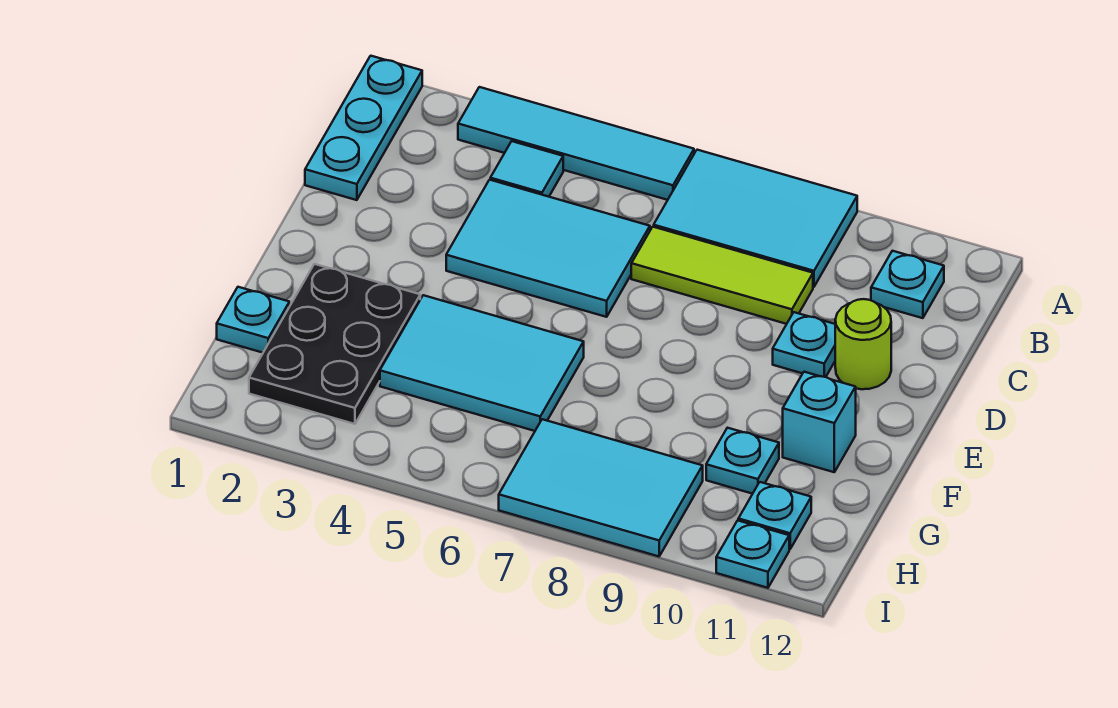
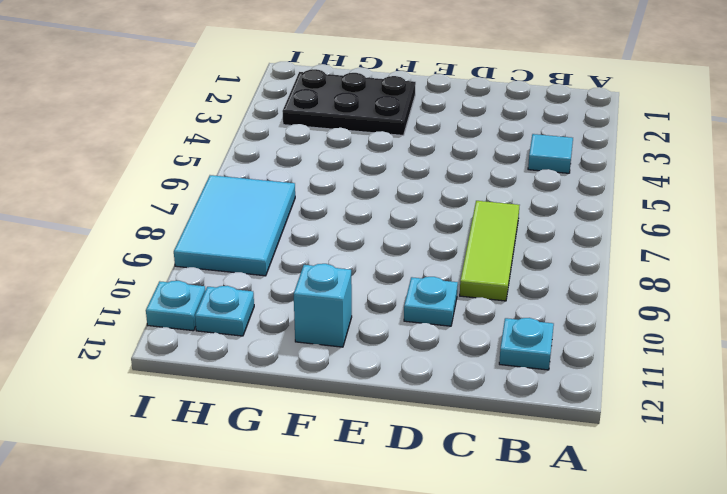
none -> cyan 1x3 plate [305,56,422,200]
none -> cyan 1x4 tile [458,87,694,200]
none -> cyan 2x3 tile [654,150,857,287]

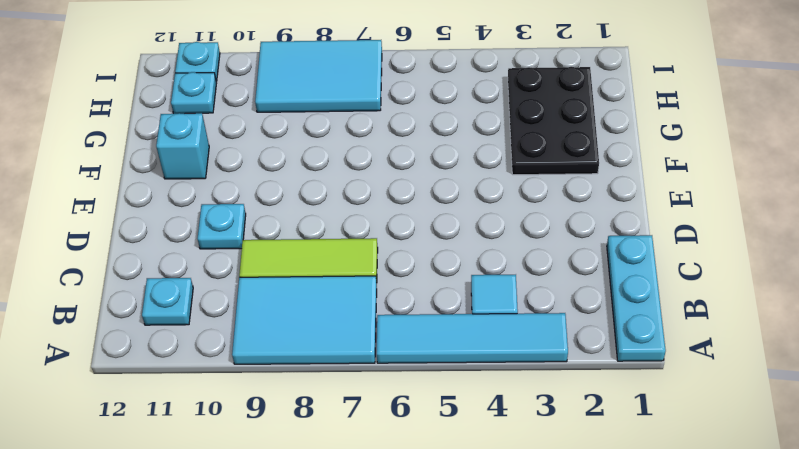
none -> cyan 2x3 tile [446,180,650,317]
none -> lime 1x1 round brick [835,299,891,389]
none -> cyan 2x3 tile [380,295,584,431]

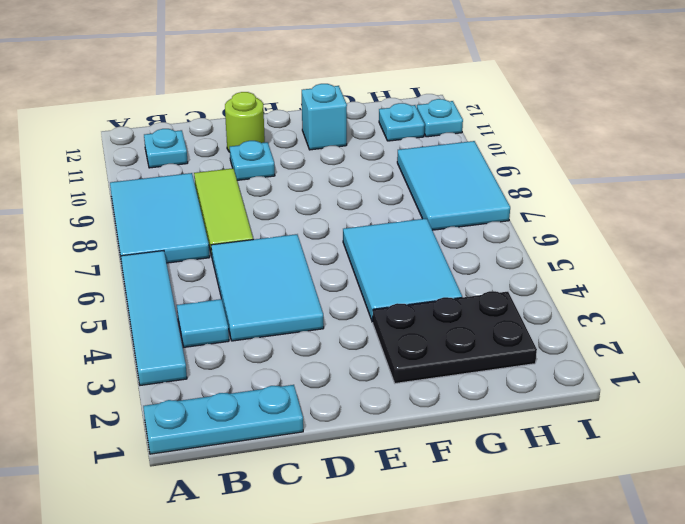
none -> cyan 1x1 plate [217,287,289,353]
none -> cyan 1x1 plate [706,428,779,494]

